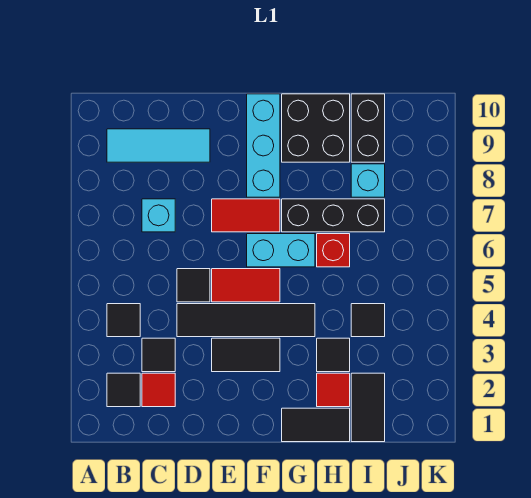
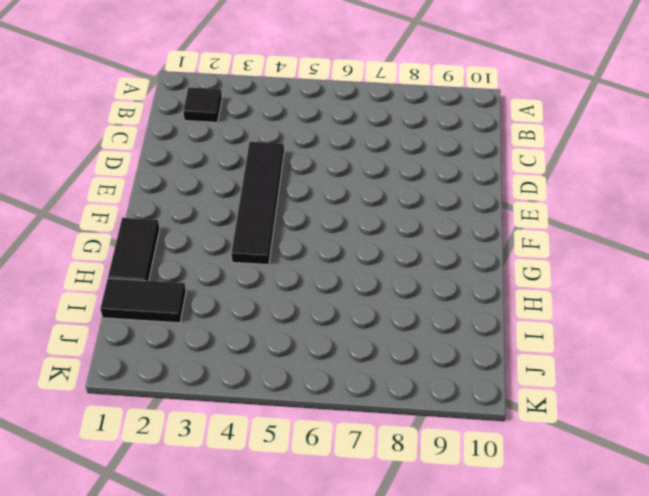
none -> black 1x1 tile [107,304,140,337]
none -> cyan 1x3 tile [107,129,210,162]
none -> red 1x1 tile [142,373,175,407]

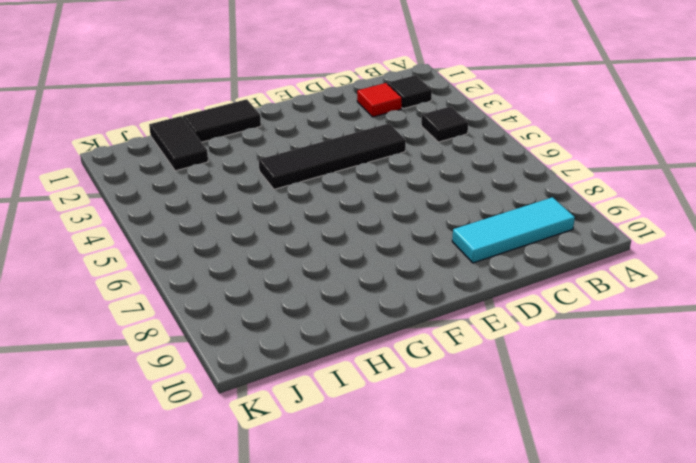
none -> black 1x1 tile [142,338,175,372]
none -> cyan 1x1 brick [142,199,175,232]
none -> black 1x1 tile [177,269,210,302]

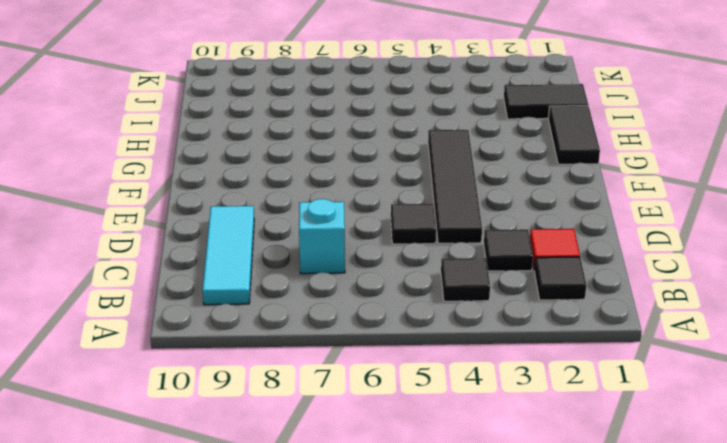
none -> black 1x2 tile [212,338,280,372]
none -> red 1x2 tile [212,269,280,302]
none -> red 1x2 tile [212,199,280,232]

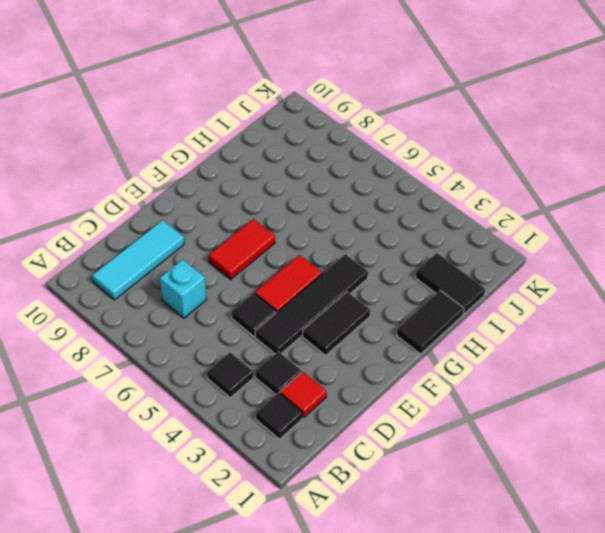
none -> cyan 1x2 brick [247,234,315,267]
none -> cyan 1x3 brick [247,94,280,197]
none -> black 1x3 brick [282,199,385,232]

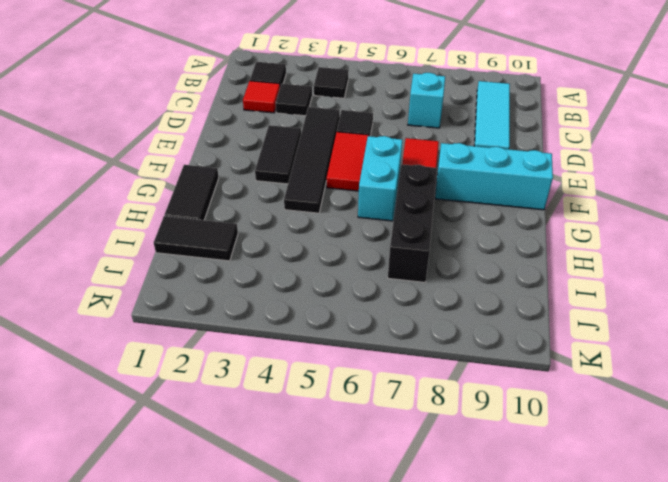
none -> black 2x2 brick [282,94,350,162]
none -> red 1x1 tile [317,373,350,407]
none -> black 1x1 tile [317,338,350,372]

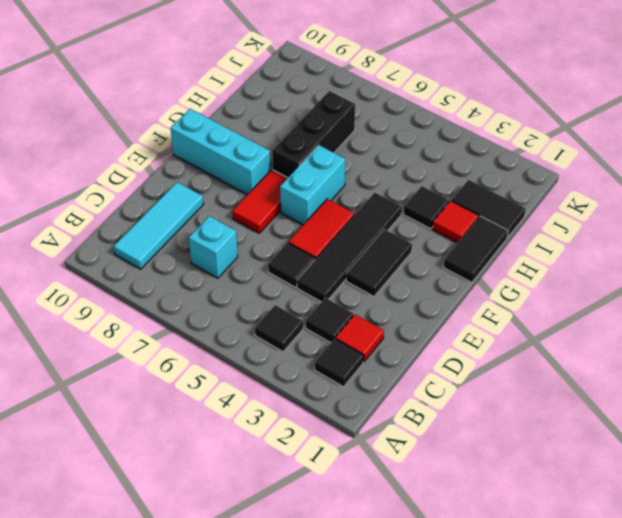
none -> black 2x2 brick [282,94,350,162]
none -> red 1x1 brick [317,234,350,267]
none -> black 1x1 tile [351,304,385,337]

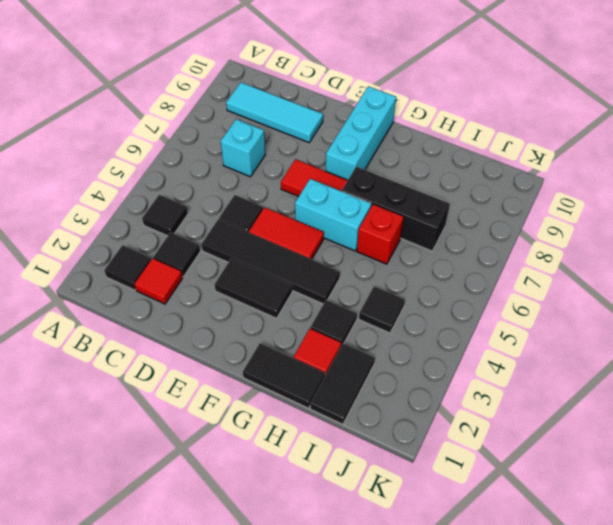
none -> black 2x2 brick [282,94,350,162]
none -> cyan 1x1 brick [351,164,385,197]
none -> black 1x2 brick [351,94,385,162]

